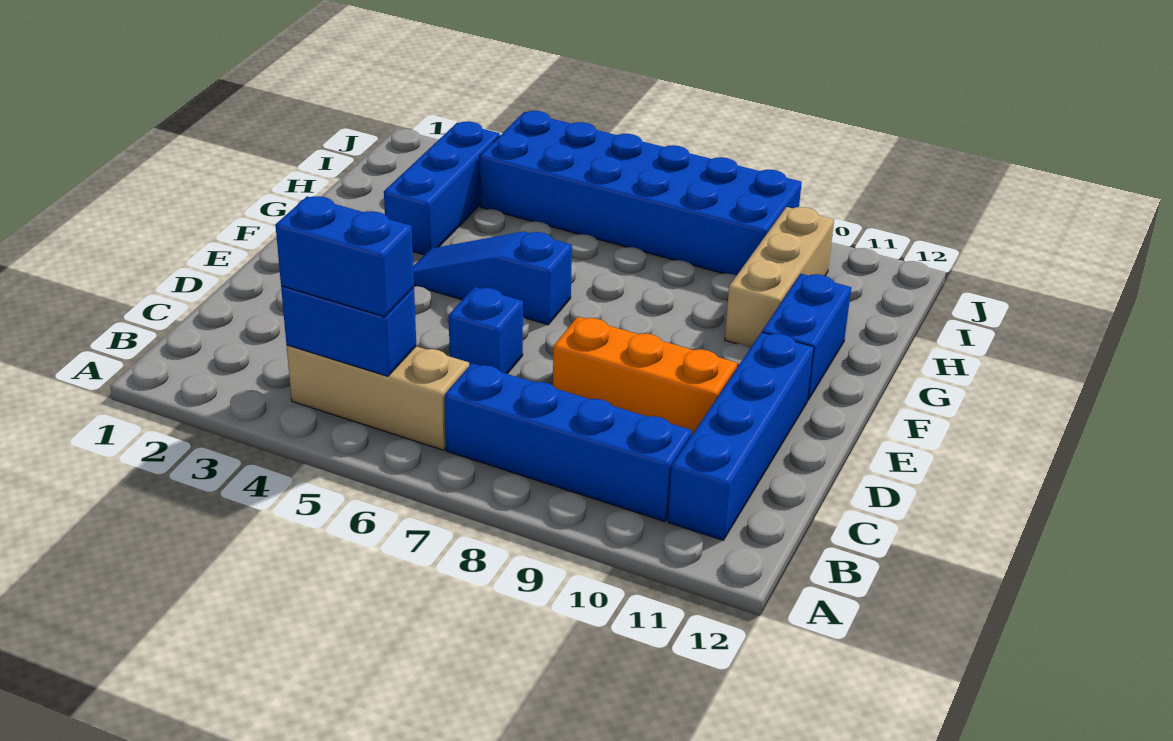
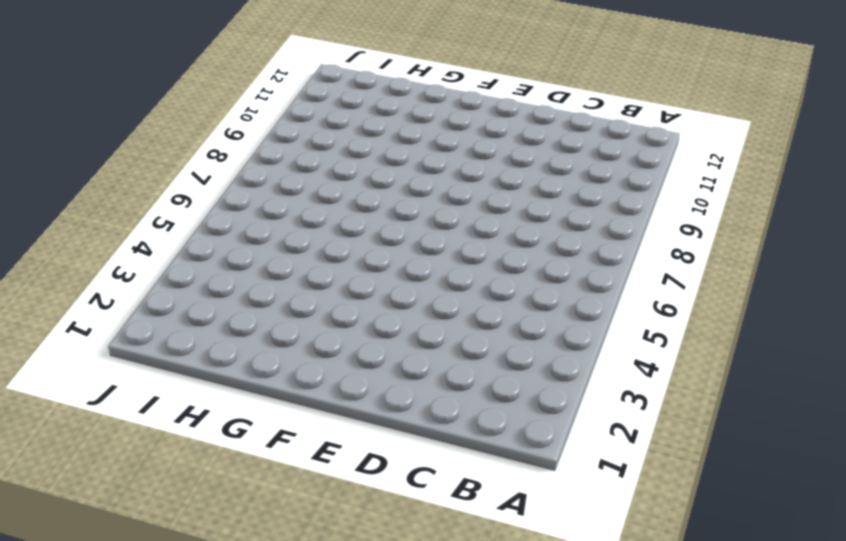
none -> tan 1x3 brick [287,345,469,450]
none -> blue 1x4 brick [445,363,692,522]
none -> blue 1x4 brick [668,332,814,540]

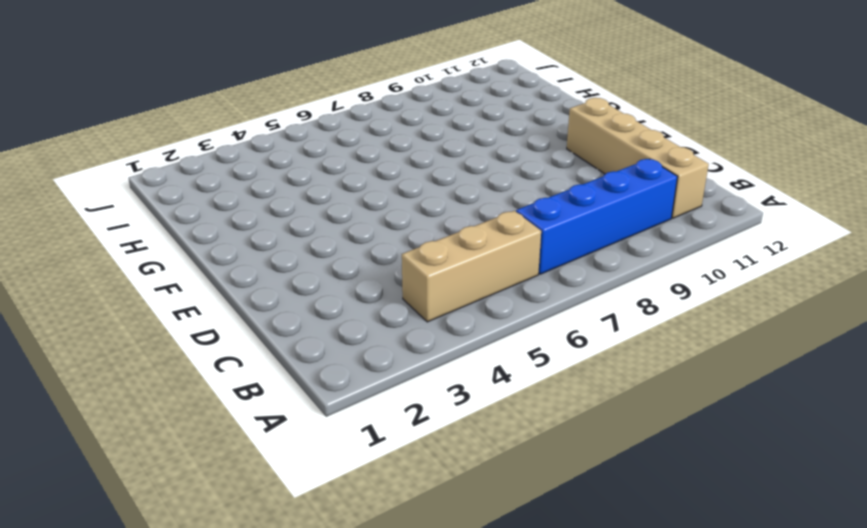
tan 1x4 brick [567,98,709,218] -> blue 1x4 brick [668,332,814,540]
none -> blue 1x1 brick [449,287,523,374]
none -> orange 1x3 brick [553,317,737,434]
none -> blue 1x3 slope [413,231,572,325]

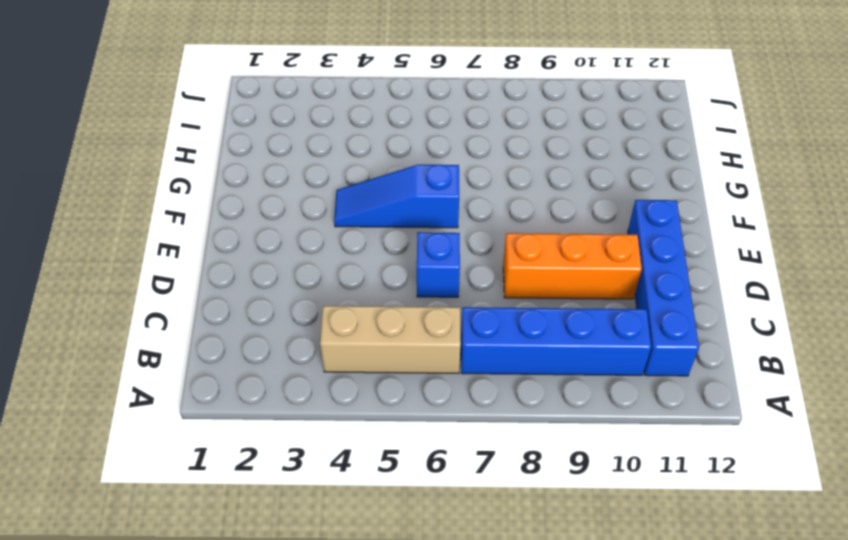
none -> blue 1x2 brick [762,274,851,400]
none -> blue 1x3 brick [384,122,500,255]
none -> tan 1x3 brick [725,207,834,347]

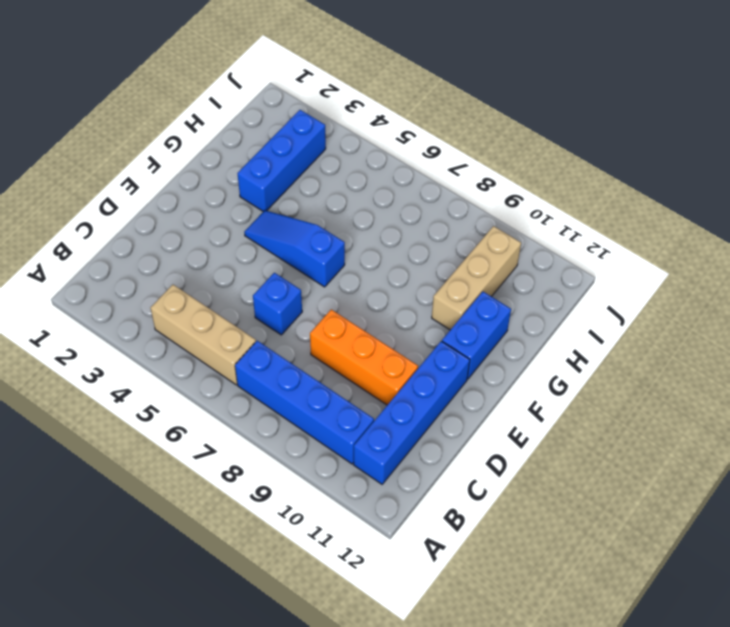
none -> blue 2x6 brick [480,111,802,276]
none -> blue 1x2 brick [281,286,416,376]
none -> blue 1x2 brick [275,196,414,317]

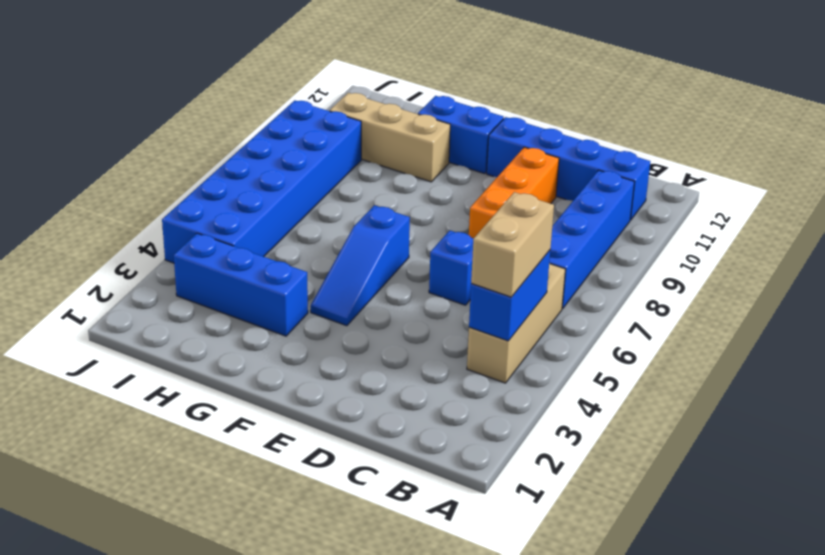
tan 1x2 brick [471,192,554,297] -> blue 1x2 brick [275,196,414,317]

